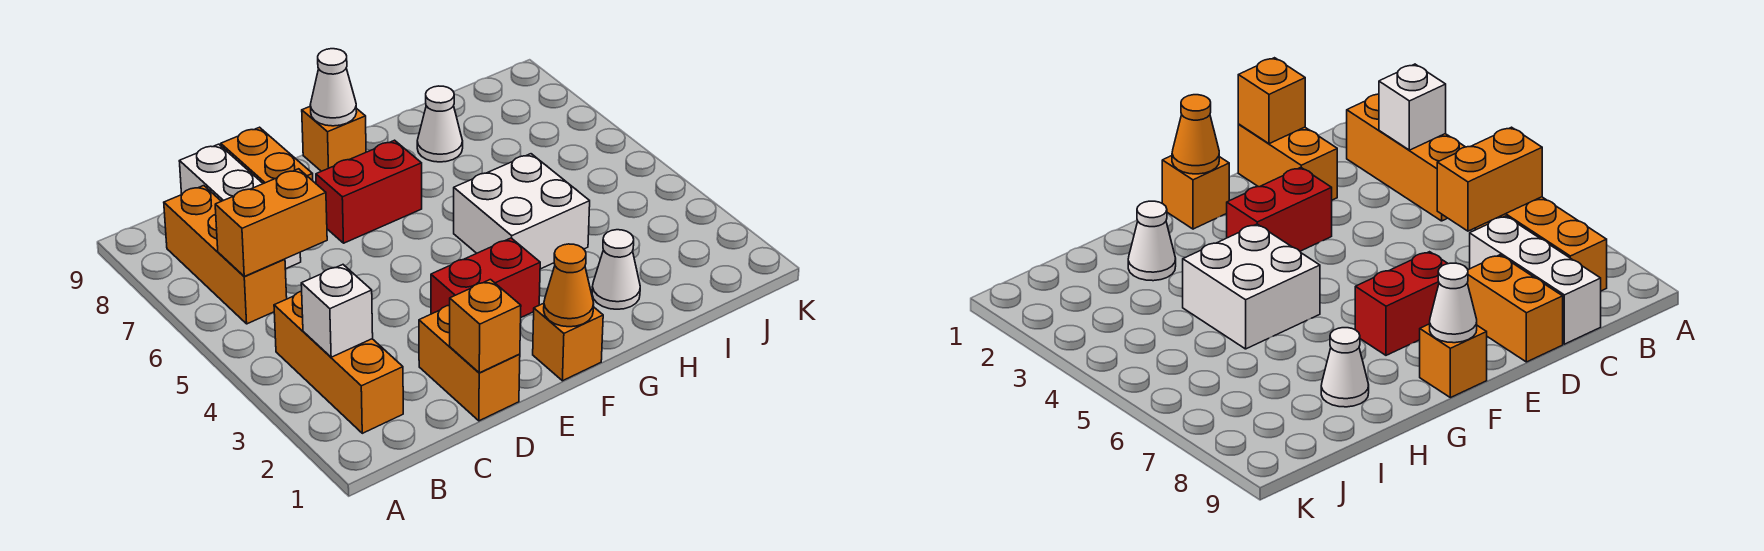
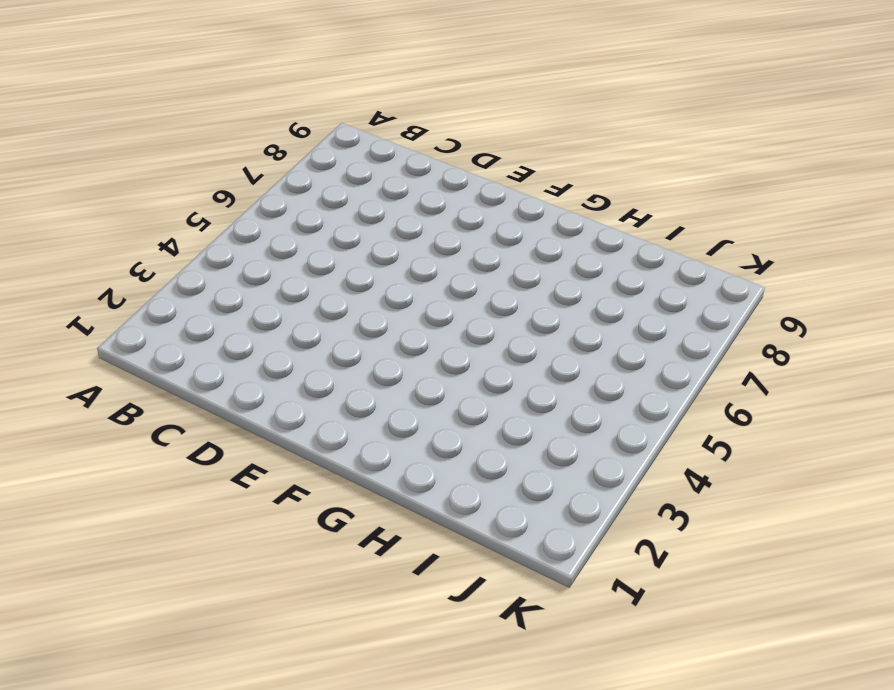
none -> orange 1x3 brick [274,291,403,433]
none -> orange 1x3 brick [164,186,287,324]
none -> white 1x3 brick [179,144,301,269]

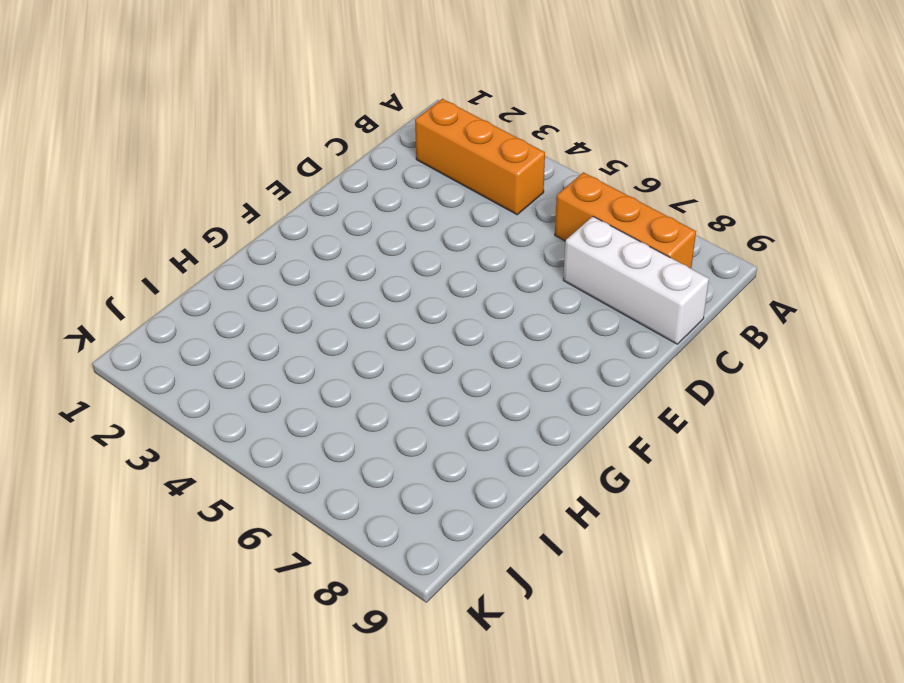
none -> orange 1x2 brick [419,305,520,421]
none -> orange 1x2 brick [221,127,313,184]
none -> red 1x2 brick [431,238,540,317]

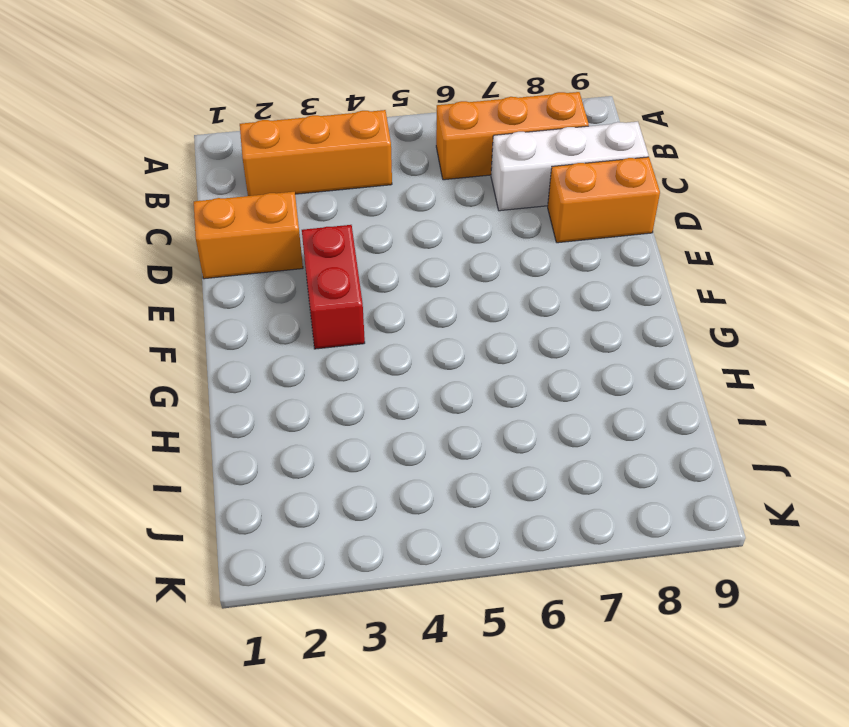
none -> red 1x2 brick [316,140,422,243]
none -> orange 1x1 brick [533,303,603,381]
none -> orange 1x1 brick [302,107,366,171]

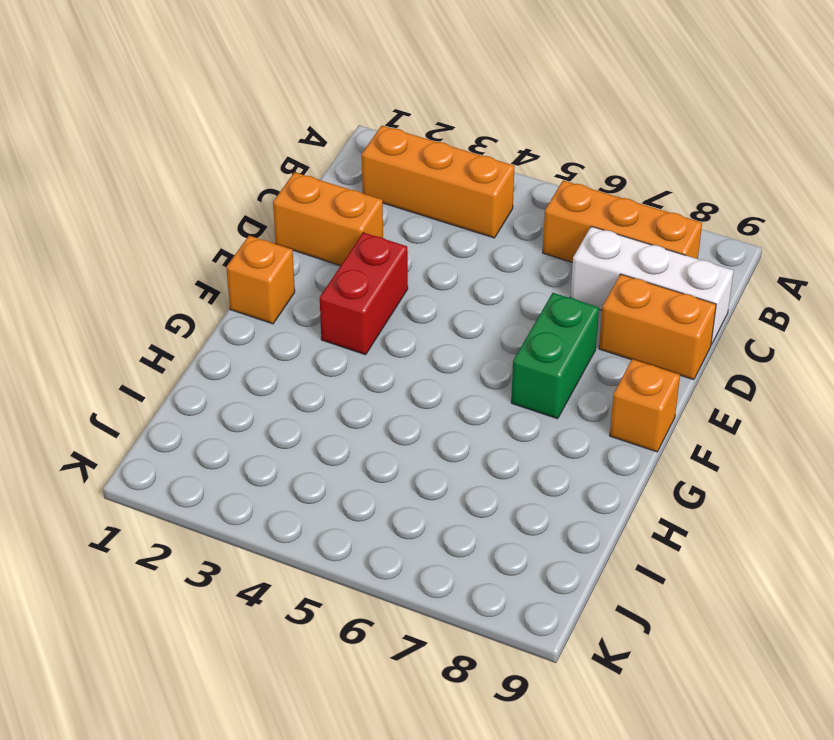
green 1x2 brick [511,293,599,419] -> red 1x2 brick [316,140,422,243]
none -> white 2x2 brick [454,154,590,269]
none -> white 1x1 cone [592,230,640,309]
none -> white 1x1 cone [417,86,463,162]

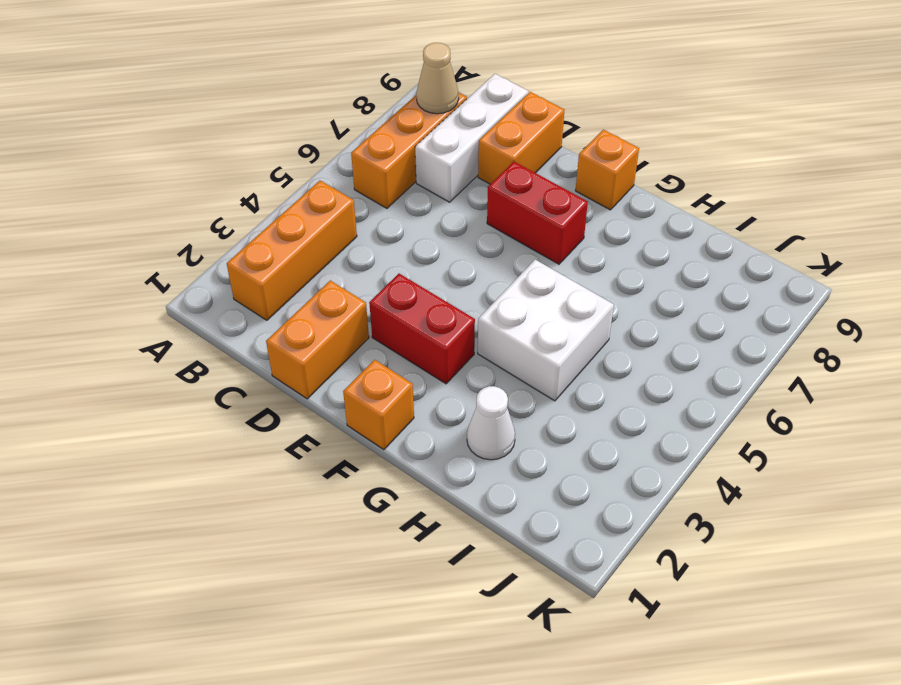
tan 1x1 cone [416,43,459,114] -> none
none -> white 1x1 cone [417,86,463,162]
none -> white 1x1 brick [301,265,373,357]
none -> orange 1x2 brick [215,169,327,276]

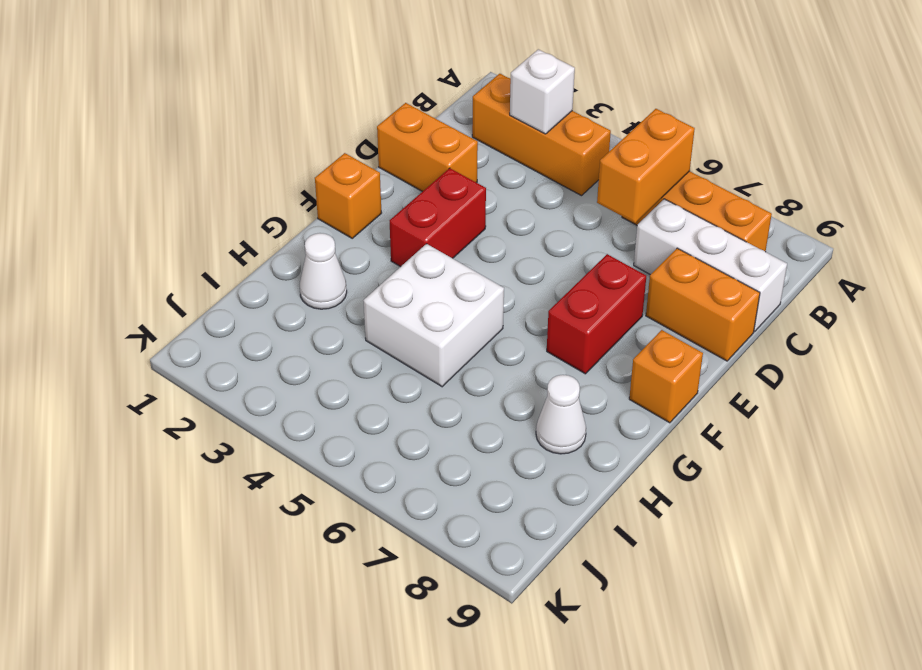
none -> orange 1x1 brick [450,280,521,373]
none -> orange 1x1 cone [544,244,594,327]
none -> white 1x1 cone [310,49,357,126]

